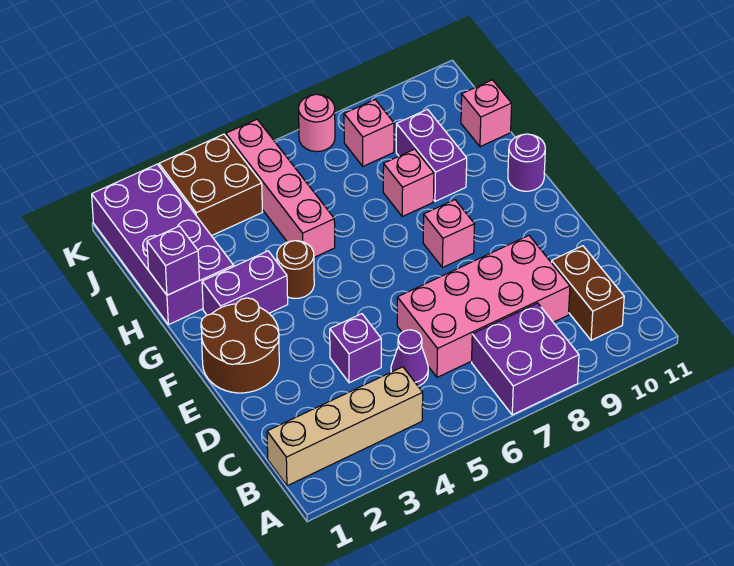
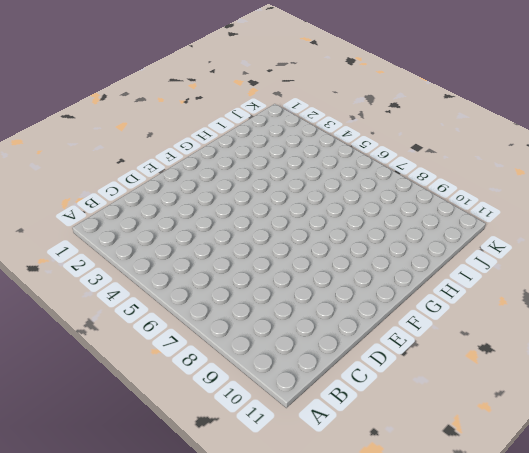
none -> purple 2x2 brick [472,303,579,415]
none -> tan 1x4 brick [267,367,423,486]
none -> brown 1x2 brick [551,246,624,340]

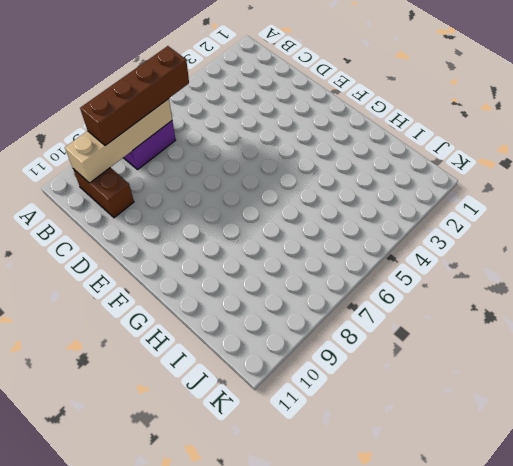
brown 1x4 brick [80,46,189,146] -> none
tan 1x4 brick [65,99,172,183] -> tan 1x4 brick moved to [267,367,423,486]
none -> purple 1x1 cone [391,330,428,386]
none -> pink 2x4 brick [397,236,570,377]
none -> purple 1x1 brick [330,314,381,383]

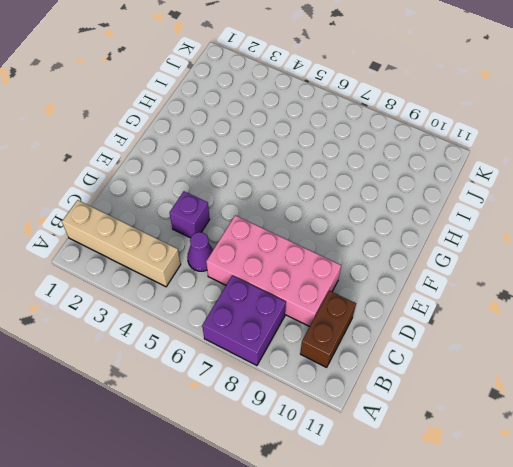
none -> brown 2x2 round brick [201,298,279,393]
none -> pink 1x1 brick [423,200,475,268]
none -> purple 1x2 brick [202,251,288,315]

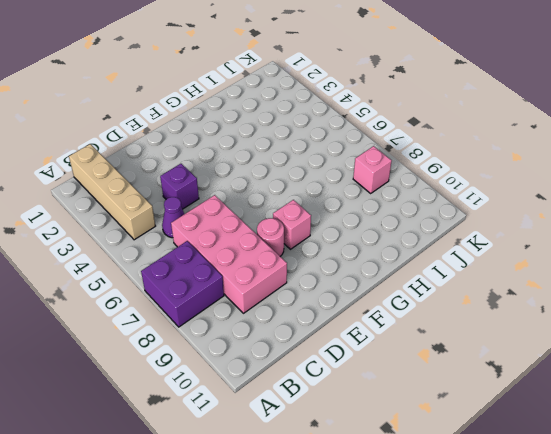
pink 1x1 round brick [257,218,284,256] -> pink 1x1 round brick moved to [299,94,335,152]
none -> brown 1x2 brick [551,246,624,340]
none -> brown 2x2 round brick [201,298,279,393]
none -> purple 1x2 brick [202,251,288,315]

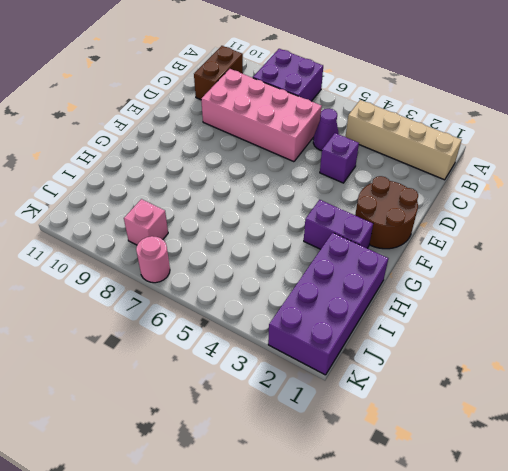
none -> pink 1x1 brick [423,200,475,268]
none -> brown 1x1 round brick [277,241,314,299]
none -> purple 1x1 round brick [508,134,545,191]

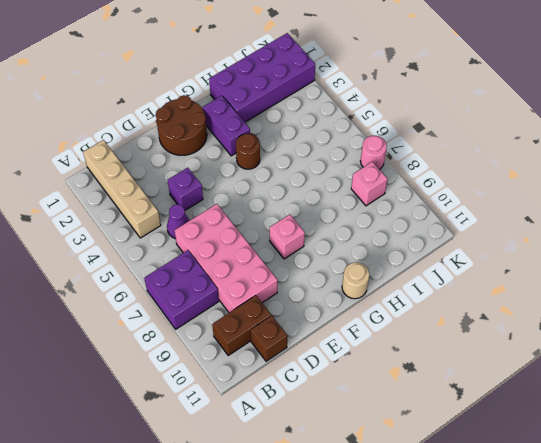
brown 1x1 brick [251,316,287,361] -> none
tan 1x1 round brick [342,262,369,299] -> purple 1x1 round brick [508,134,545,191]
none -> pink 1x4 brick [226,119,335,257]
none -> pink 1x1 brick [383,149,434,217]
none -> purple 1x2 brick [396,109,467,201]

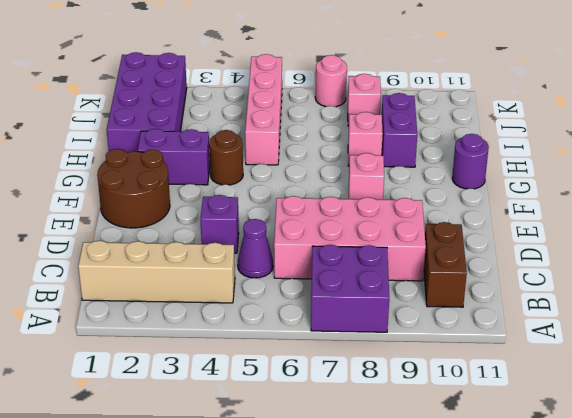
none -> pink 1x1 brick [461,80,512,147]
none -> brown 2x2 brick [159,134,262,236]
none -> purple 1x1 brick [147,226,199,295]

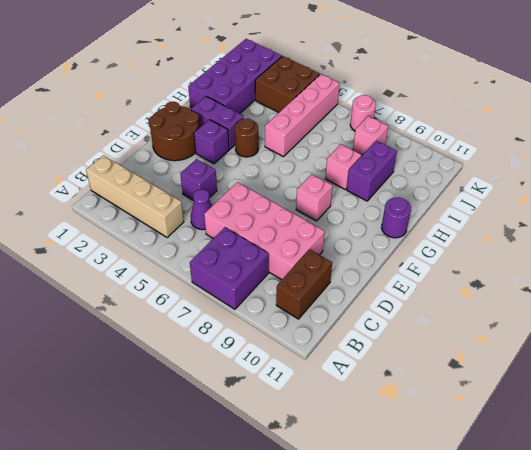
purple 1x1 brick [194,120,229,164] -> purple 1x1 brick moved to [147,226,199,295]
none -> pink 1x1 brick [461,80,512,147]

